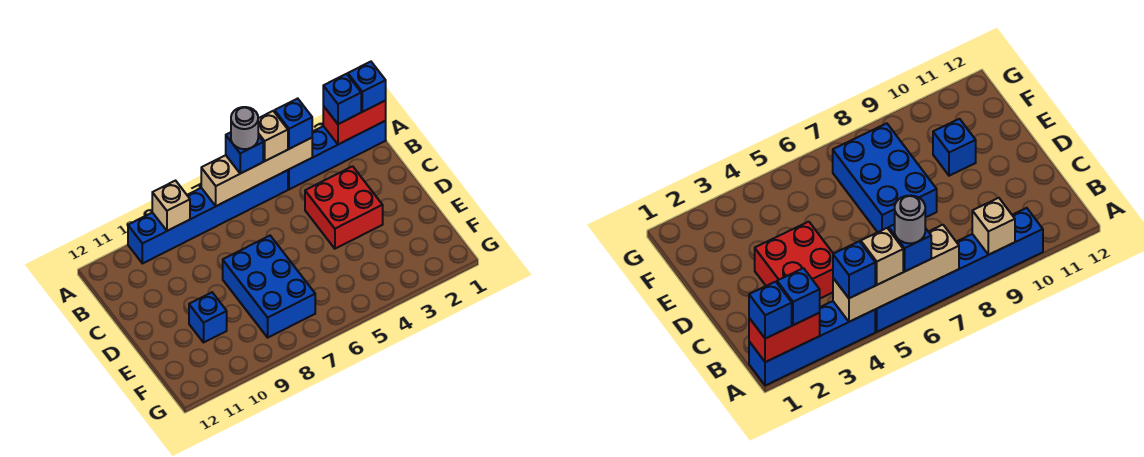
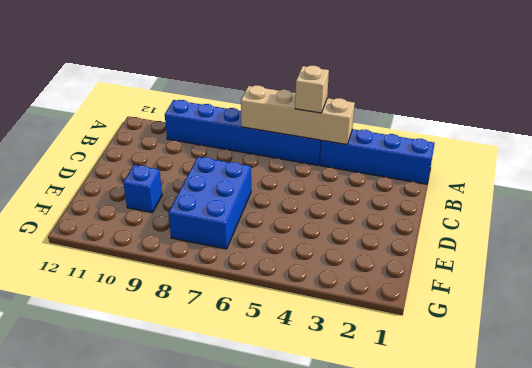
none -> red 2x2 brick [305,166,383,249]
none -> red 1x2 brick [323,101,386,144]
none -> tan 1x1 brick [152,181,190,231]

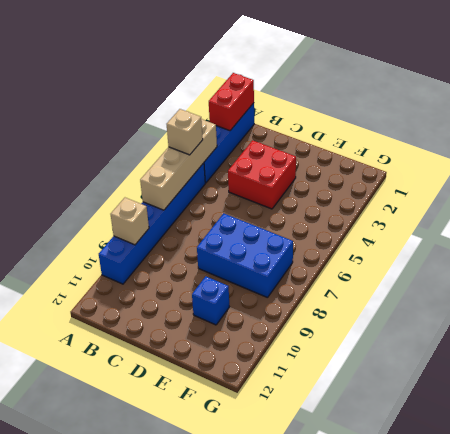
none -> blue 1x1 brick [348,62,386,112]
none -> blue 1x1 brick [323,74,361,124]
none -> blue 1x1 brick [275,98,312,149]

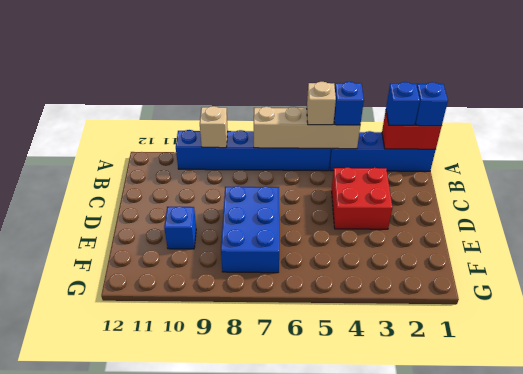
none -> blue 1x1 brick [226,132,263,174]
none -> grey 1x1 round brick [231,107,258,149]

